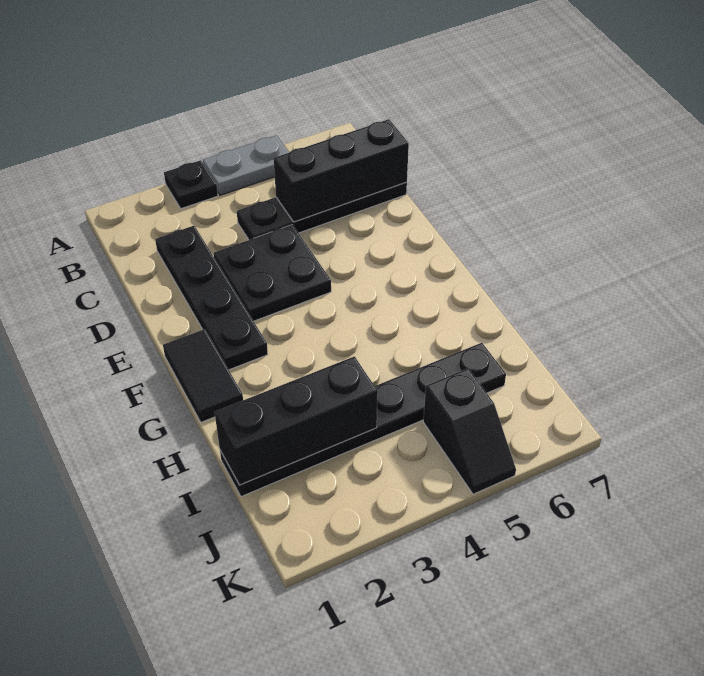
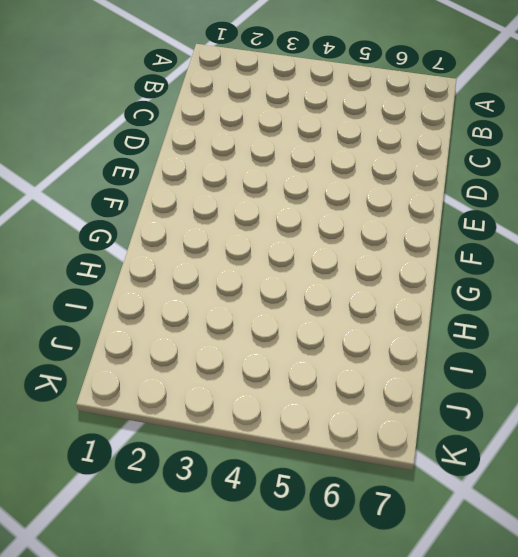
none -> black 1x1 plate [164,160,218,209]
none -> grey 1x2 plate [203,135,289,195]

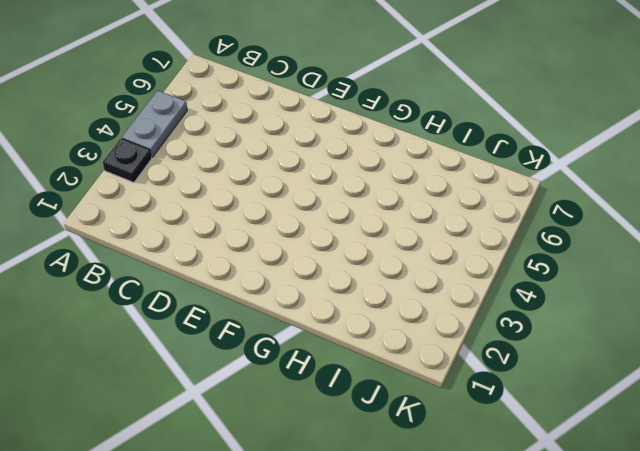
none -> black 1x4 plate [155,226,268,370]
none -> black 1x4 plate [237,182,407,240]

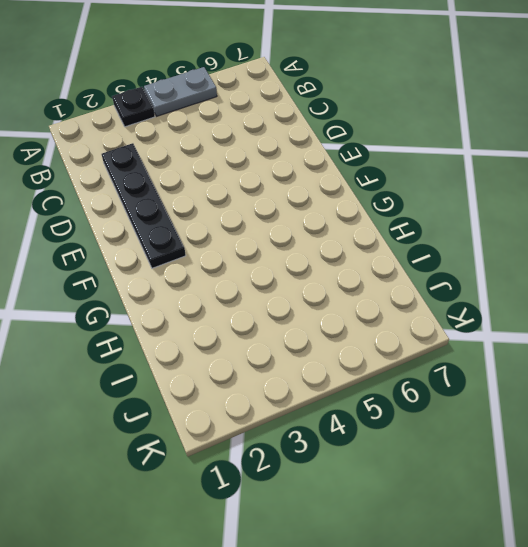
none -> black 1x4 plate [237,182,407,240]
none -> black 2x2 plate [214,225,331,321]

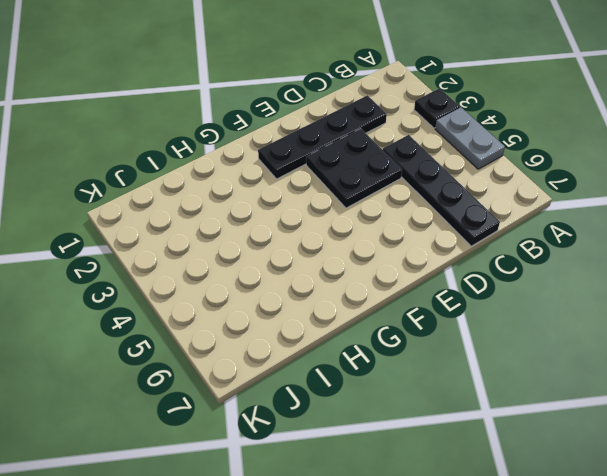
none -> black 1x2 tile [163,329,243,422]
none -> black 1x6 plate [220,343,506,497]

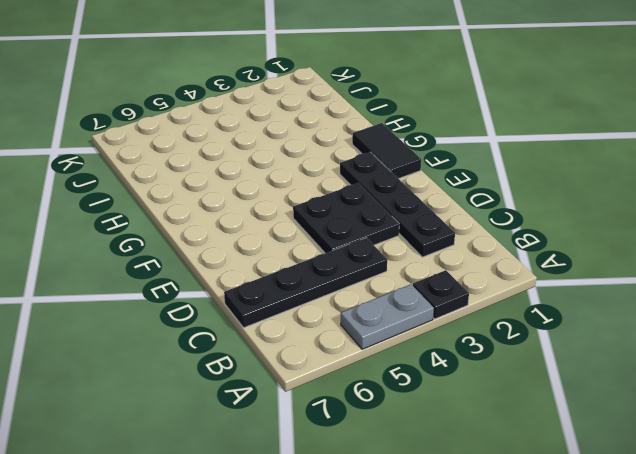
none -> black 1x6 plate [220,343,506,497]
none -> black 1x2 slope [423,368,516,494]

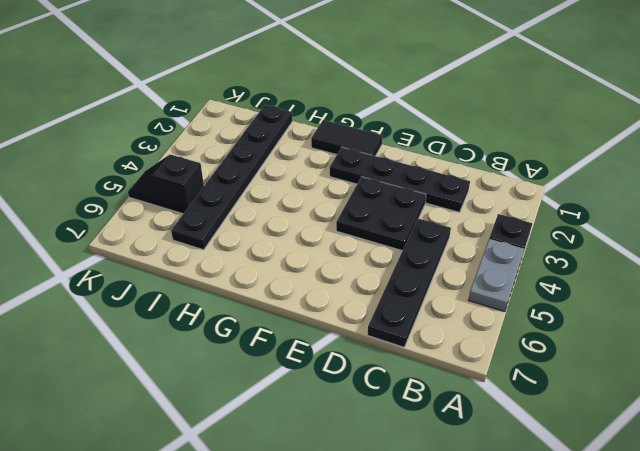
none -> black 1x3 brick [274,119,409,222]
none -> black 1x3 brick [215,356,378,485]

